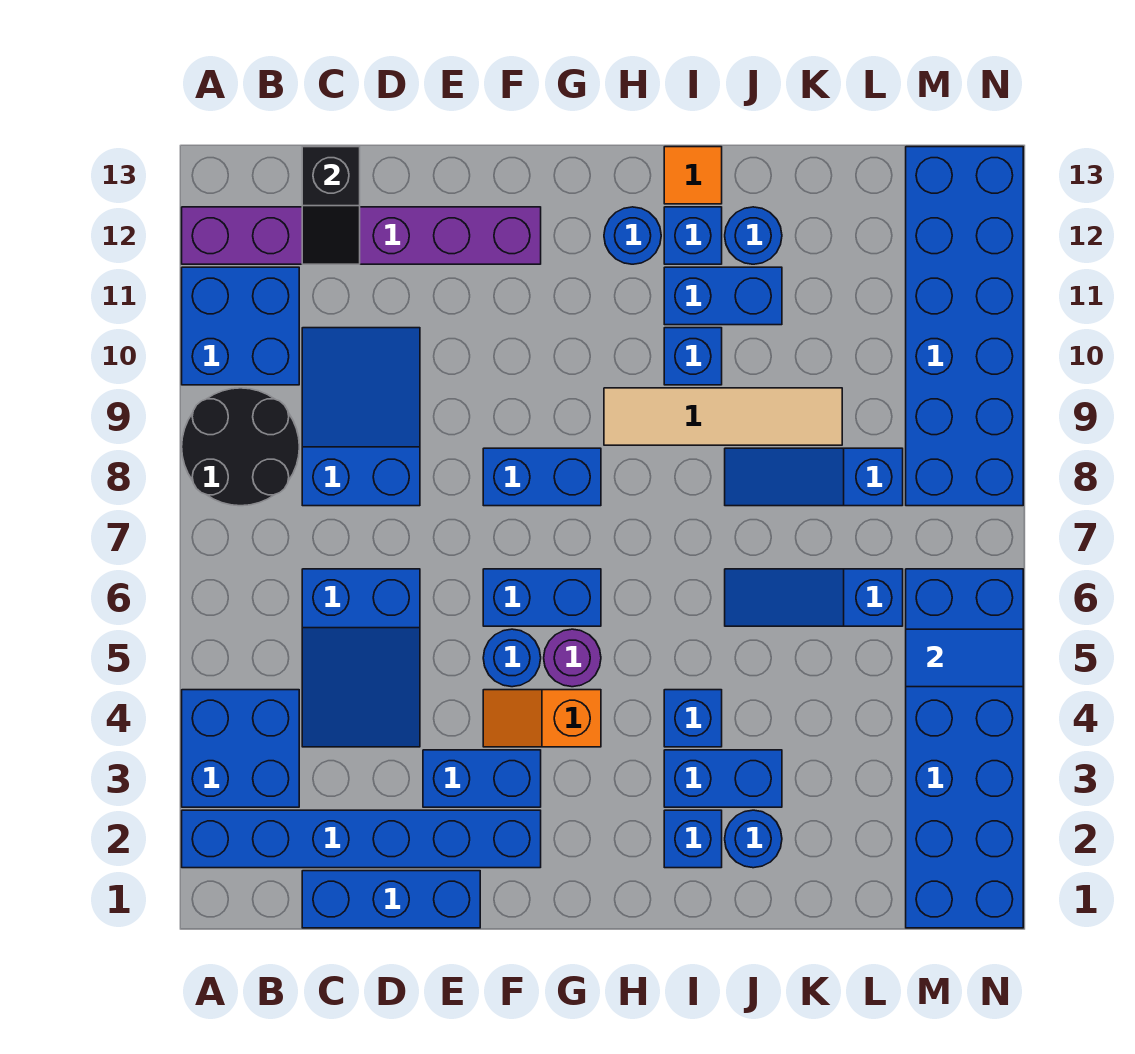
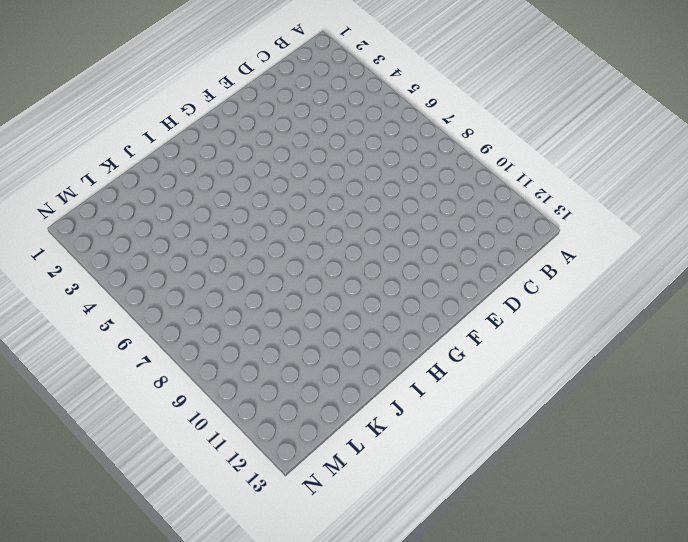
none -> blue 1x6 brick [182,810,541,868]
none -> blue 2x2 brick [182,690,299,807]
none -> black 2x2 round brick [182,388,299,506]
none -> blue 2x2 brick [182,267,299,385]

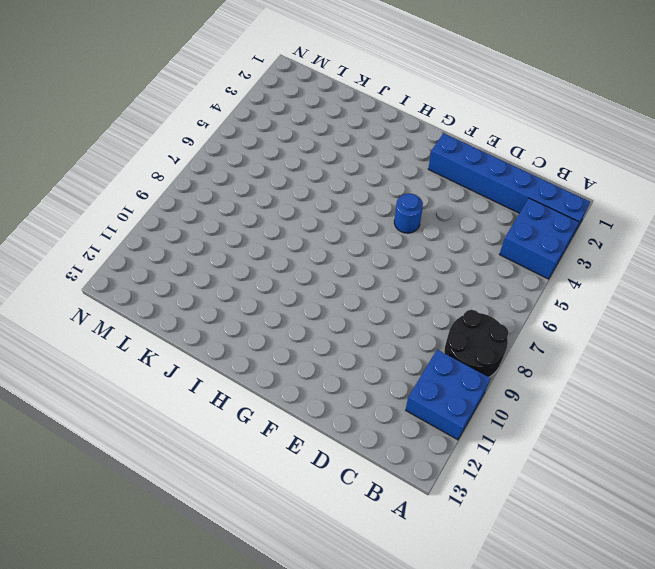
none -> purple 1x6 brick [182,207,541,264]
none -> blue 1x3 brick [302,871,480,928]
none -> blue 2x3 slope [302,569,420,747]
none -> blue 2x3 slope [302,328,420,506]

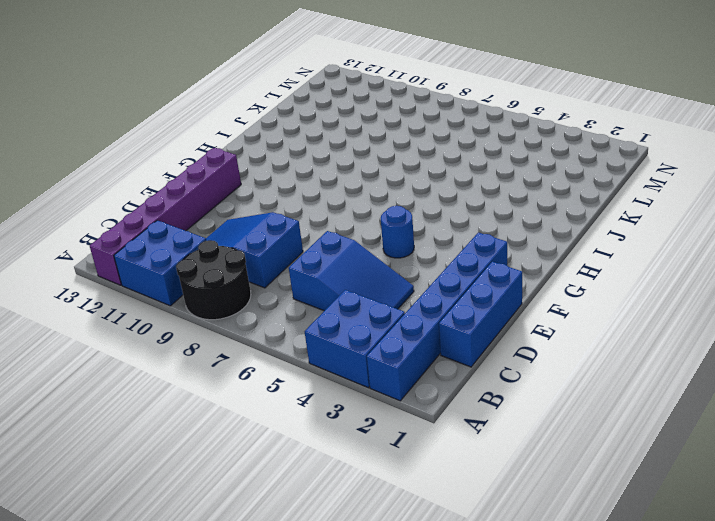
none -> blue 1x2 brick [423,750,541,807]
none -> orange 1x2 slope [483,690,601,747]
none -> blue 1x2 brick [483,569,601,626]
none -> blue 1x2 brick [483,448,601,506]

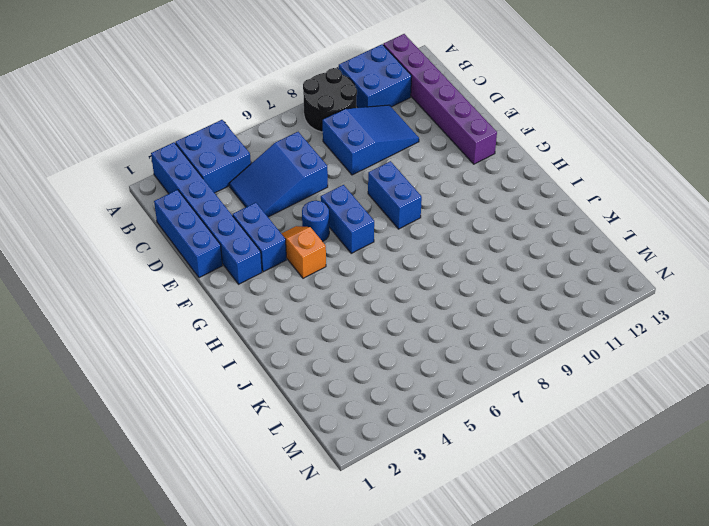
none -> purple 1x1 round brick [544,629,601,687]
none -> tan 1x4 tile [604,388,842,445]
none -> blue 1x1 round brick [604,207,661,264]
none -> blue 1x1 brick [664,810,722,868]

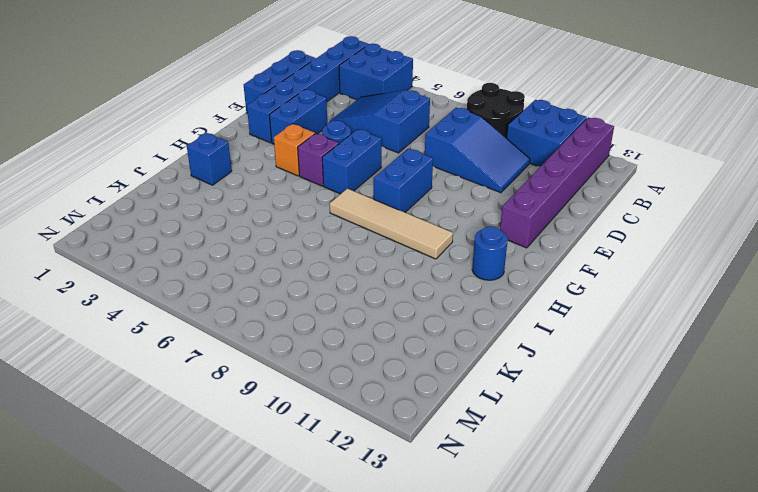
purple 1x1 brick [298,133,339,186] -> purple 1x1 round brick [544,629,601,687]
tan 1x4 tile [330,189,453,259] -> tan 1x4 tile turned to [604,388,842,445]
none -> blue 1x2 brick [664,750,782,807]
none -> blue 1x1 brick [664,690,722,747]
none -> blue 1x1 brick [664,328,722,385]
none -> blue 1x2 brick [664,267,782,325]

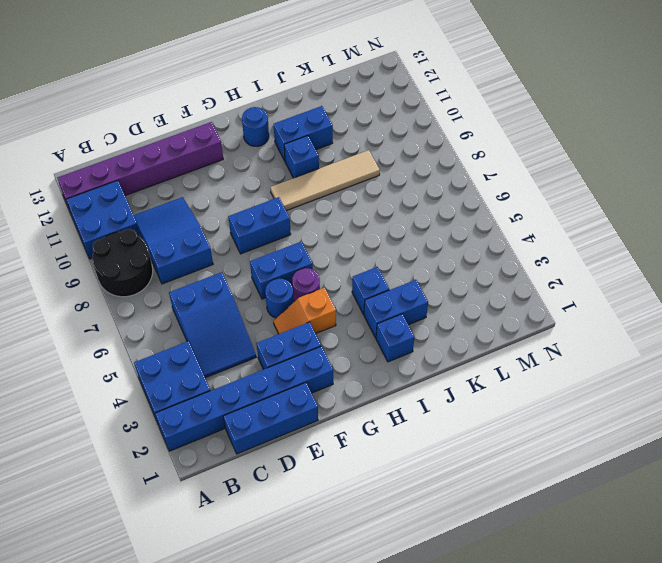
none -> blue 1x1 brick [664,207,722,264]
none -> orange 1x1 tile [664,147,722,204]
none -> blue 1x1 round brick [725,810,782,868]
none -> blue 1x3 slope [725,569,903,626]

